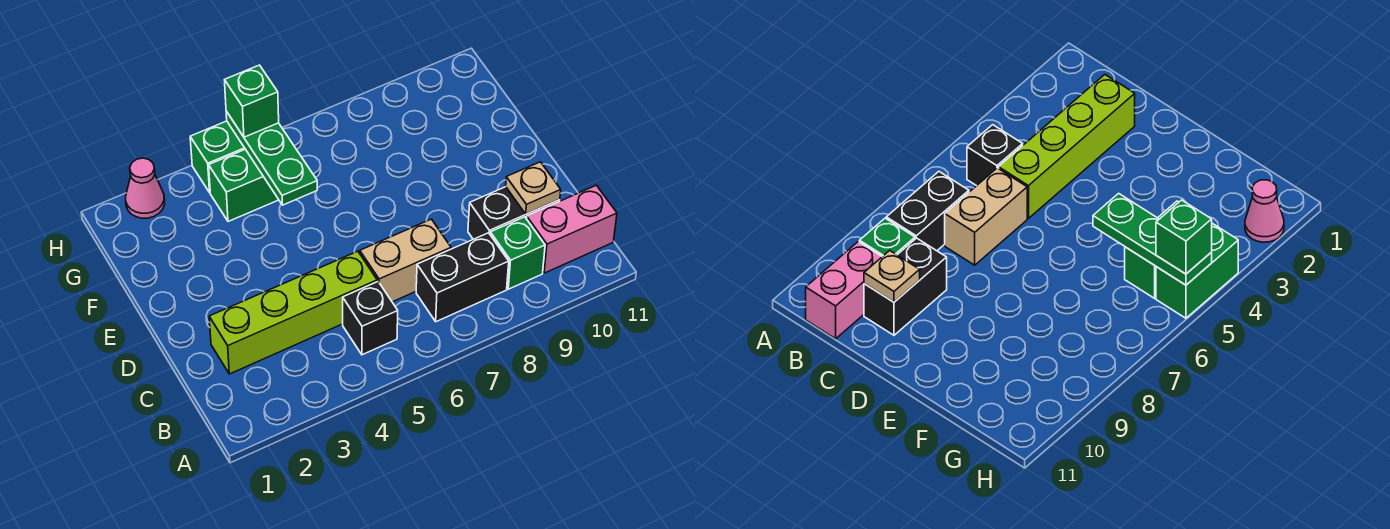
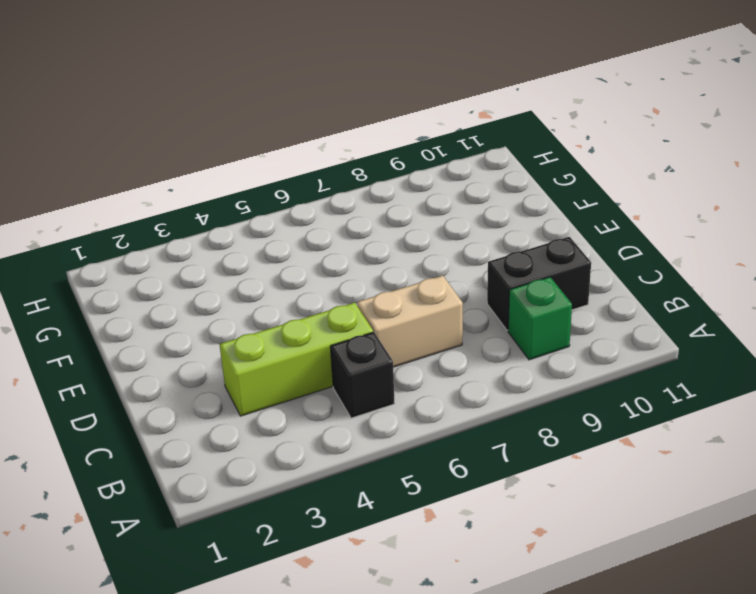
lime 1x3 brick [220,303,373,416] -> lime 1x4 brick [209,251,377,374]
none -> black 1x2 brick [416,233,509,322]
none -> pink 1x2 brick [526,185,617,273]
none -> green 1x2 brick [209,149,279,222]

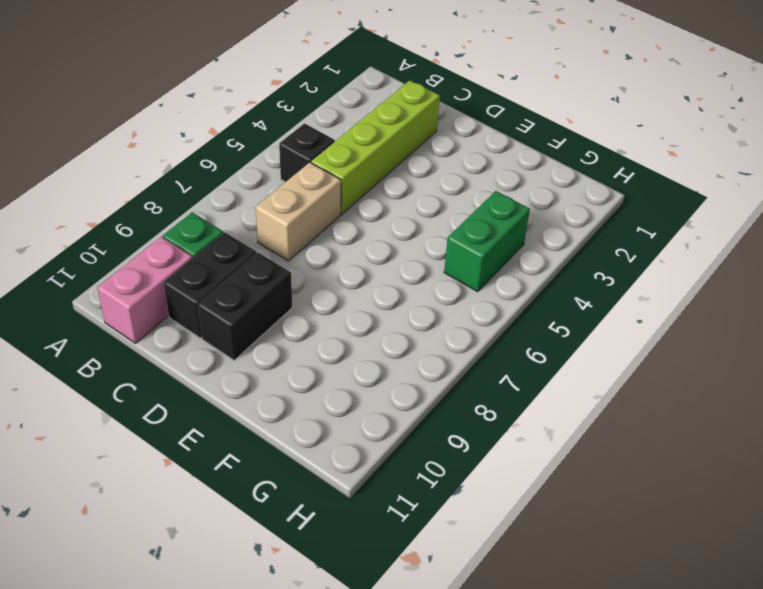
black 1x2 brick [198,253,292,360] -> black 1x2 brick moved to [416,233,509,322]
none -> pink 1x1 cone [126,158,165,218]
none -> green 1x2 brick [190,121,245,193]
none -> tan 1x1 plate [506,162,561,214]

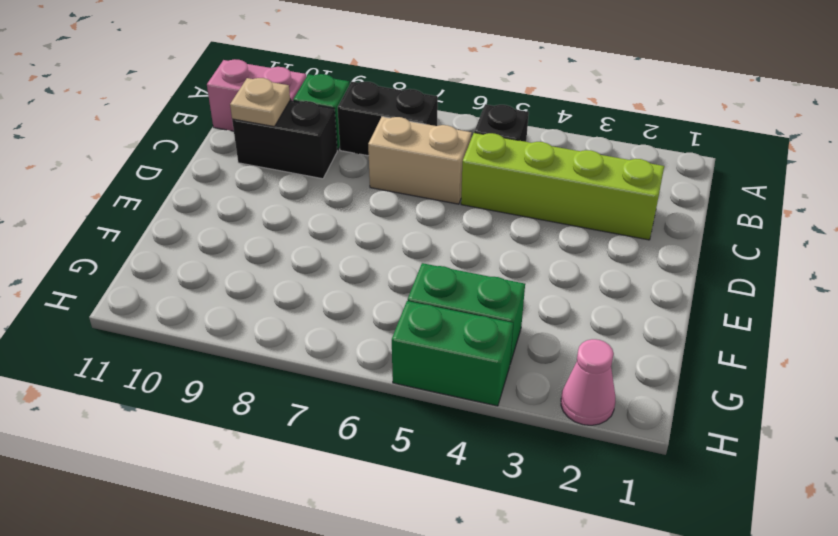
none -> green 1x3 plate [226,111,317,205]
none -> green 1x1 brick [225,65,279,137]

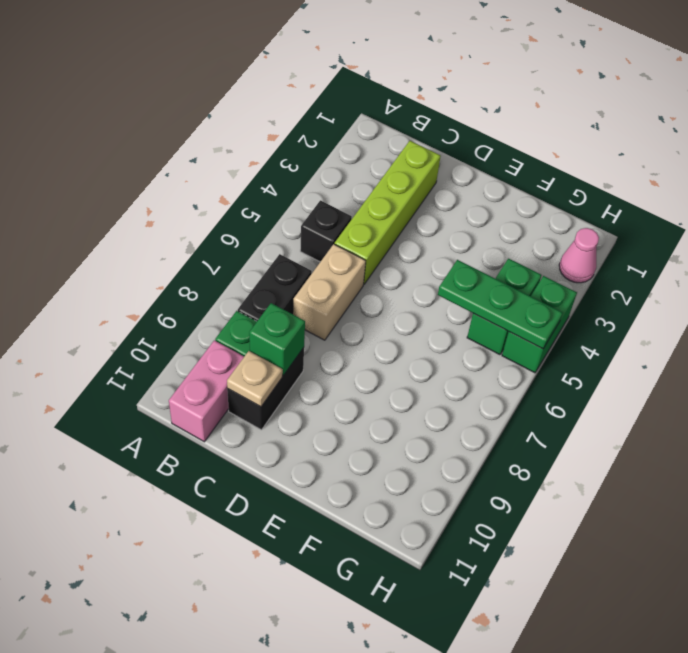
green 1x1 brick [249,303,305,375] -> green 1x1 brick moved to [225,65,279,137]

